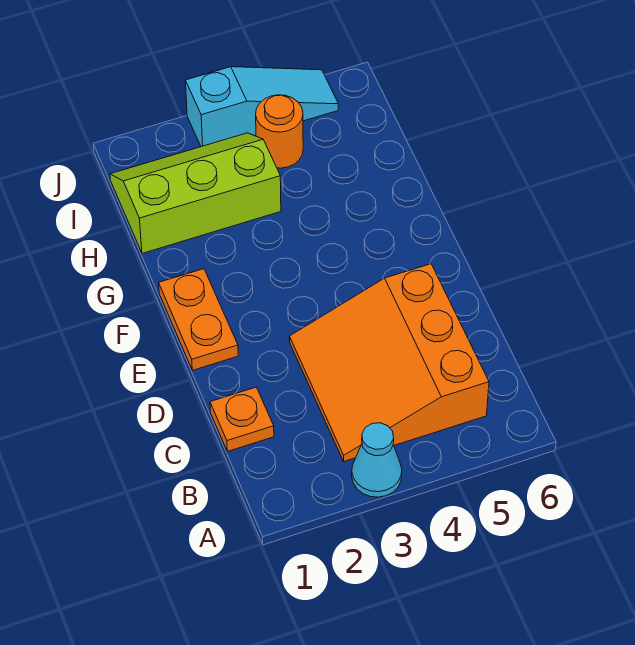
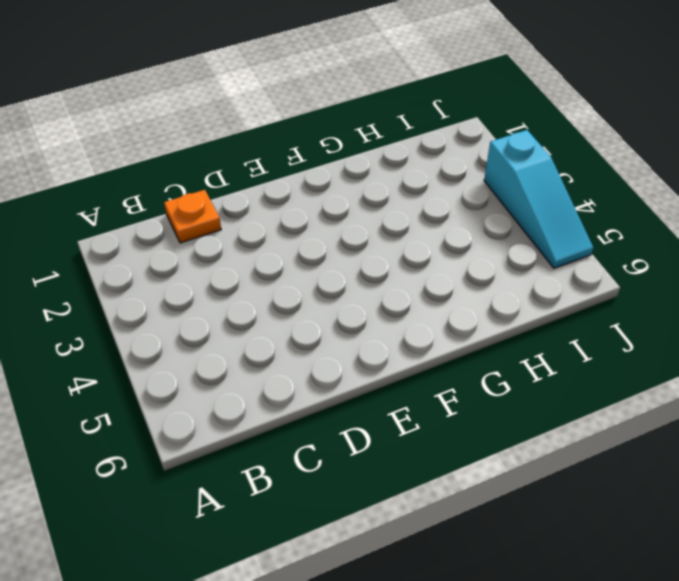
none -> cyan 1x1 cone [352,423,402,497]
none -> orange 3x3 slope [289,264,489,461]

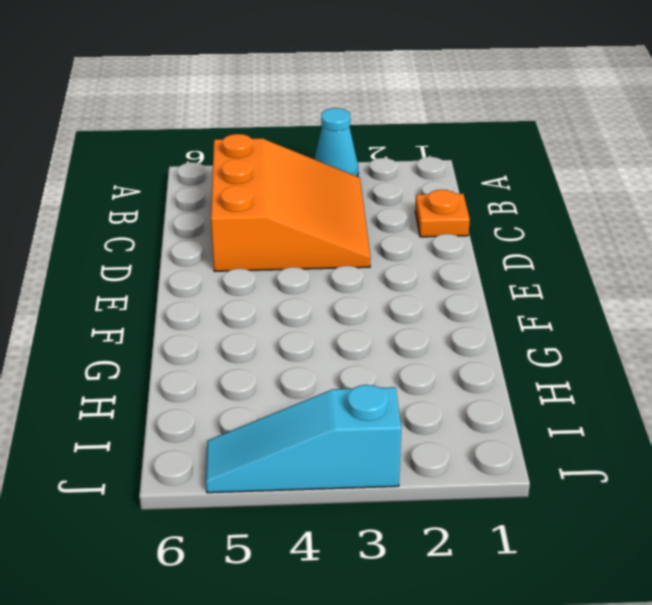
none -> orange 1x2 plate [159,269,238,370]
none -> lime 2x3 slope [110,133,281,253]

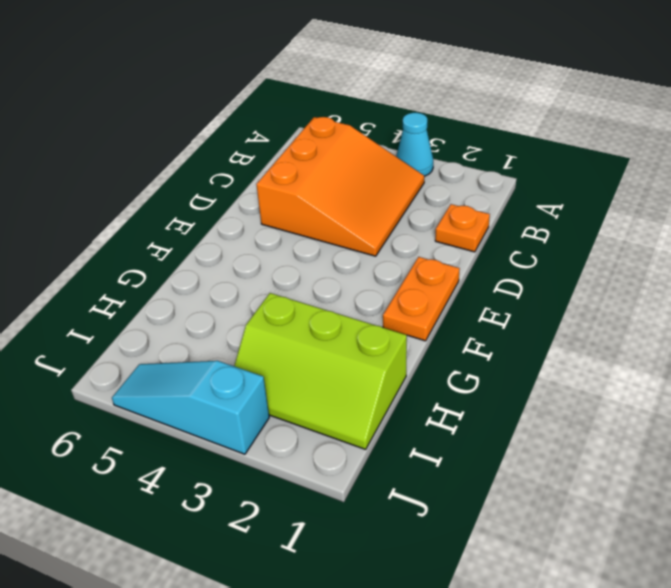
none -> orange 1x1 round brick [256,95,303,168]

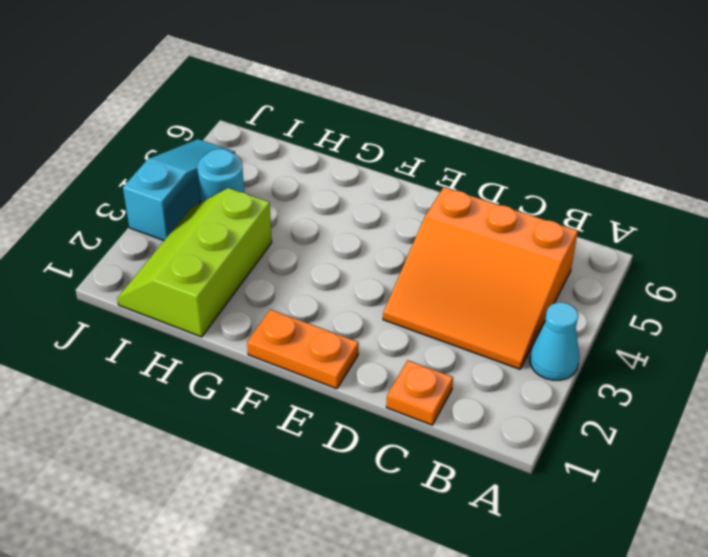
cyan 1x1 round brick [197,149,244,202] -> orange 1x1 round brick [256,95,303,168]

